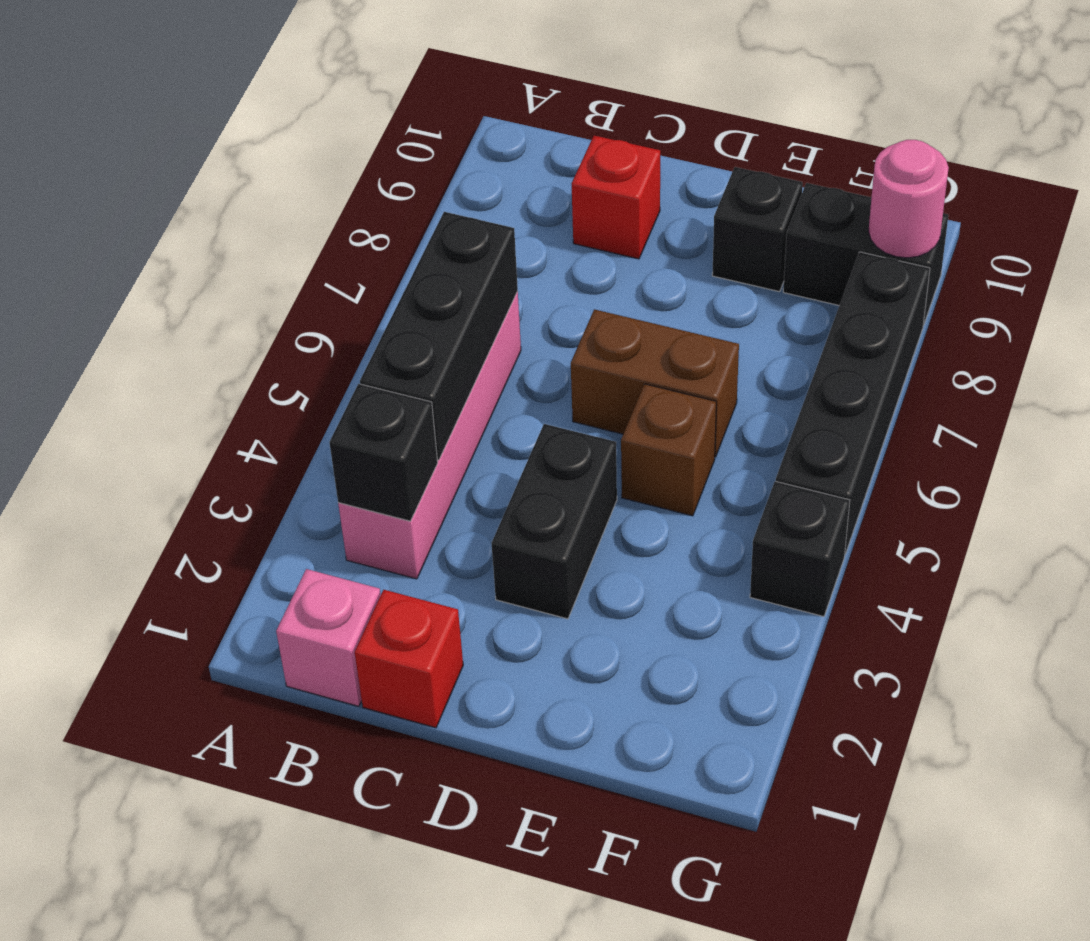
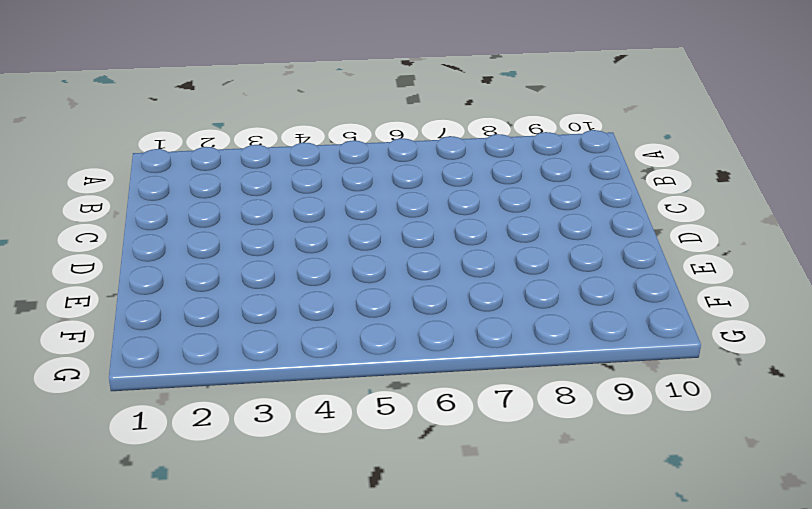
none -> pink 1x1 brick [276,569,381,706]
none -> pink 1x4 brick [338,291,521,579]
none -> red 1x1 brick [355,590,463,728]

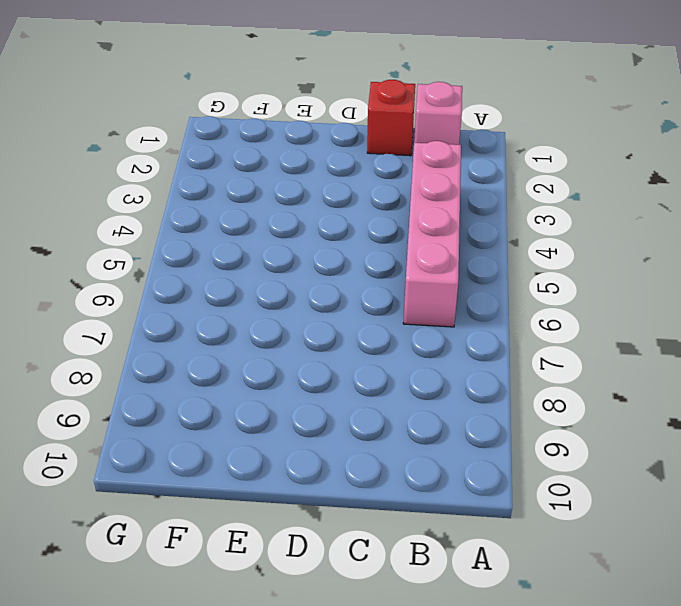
none -> red 1x1 brick [572,136,660,259]
none -> black 1x2 brick [492,424,617,619]
none -> brown 1x2 brick [571,309,739,457]

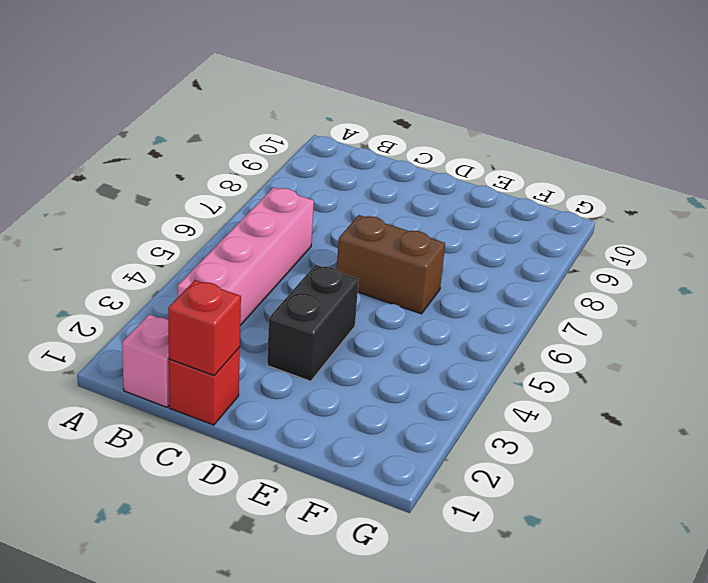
red 1x1 brick [168,280,241,376] -> red 1x1 brick moved to [572,136,660,259]
none -> brown 1x1 brick [621,384,716,516]
none -> black 1x1 brick [712,167,803,292]
none -> black 1x2 brick [783,183,948,325]

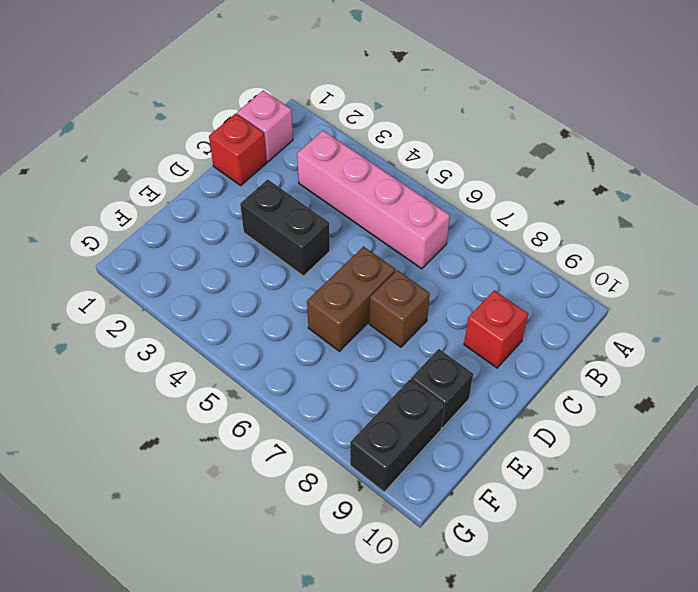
brown 1x1 brick [369,270,430,347] -> brown 1x1 brick moved to [621,384,716,516]
none -> black 1x1 brick [750,481,850,617]
none -> black 1x4 brick [776,252,930,554]
none -> black 1x1 brick [329,384,438,521]

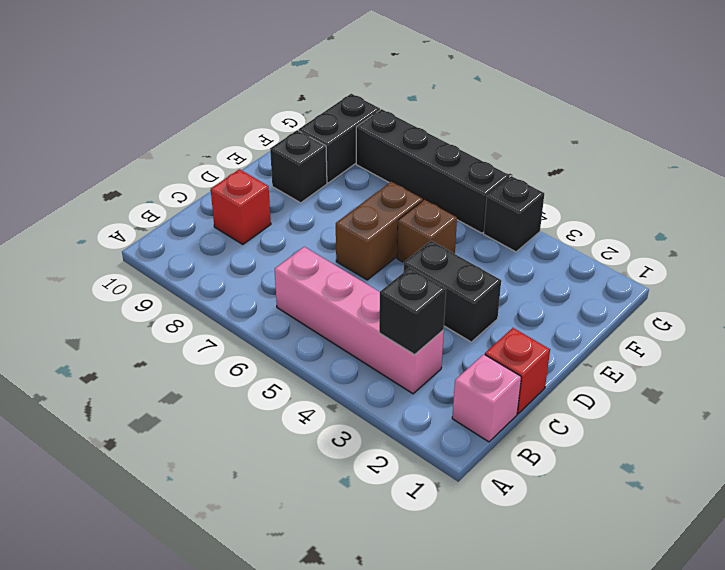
none -> black 1x3 brick [360,212,518,460]
none -> pink 1x1 round brick [868,140,949,258]

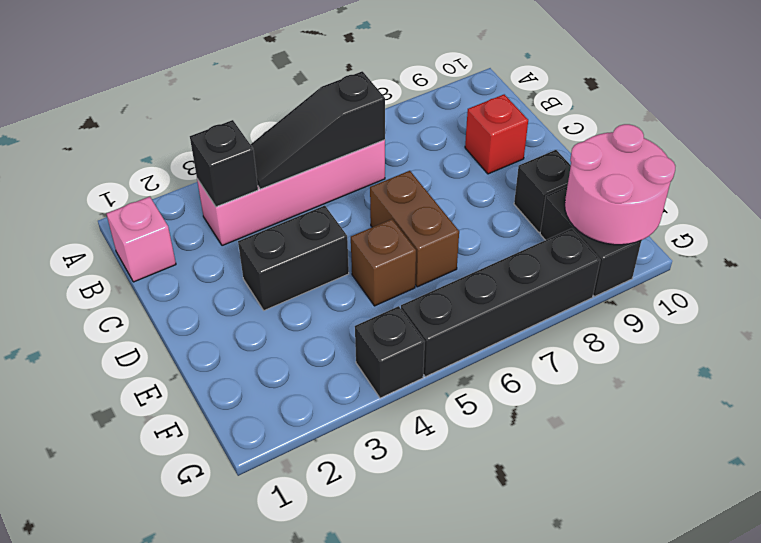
black 1x3 slope [250,71,385,189] -> black 1x3 brick [360,212,518,460]
pink 2x2 round brick [565,124,675,245] -> pink 1x1 round brick [868,140,949,258]
none -> red 1x1 brick [355,590,463,728]

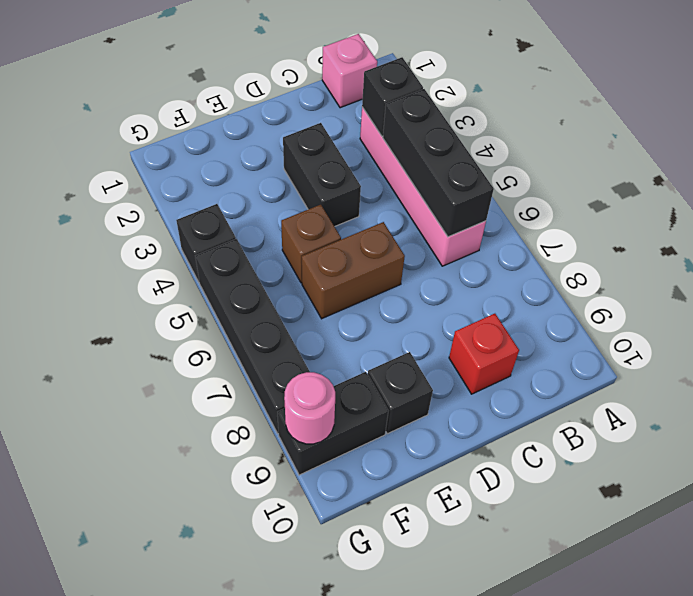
none -> red 1x1 brick [355,590,463,728]

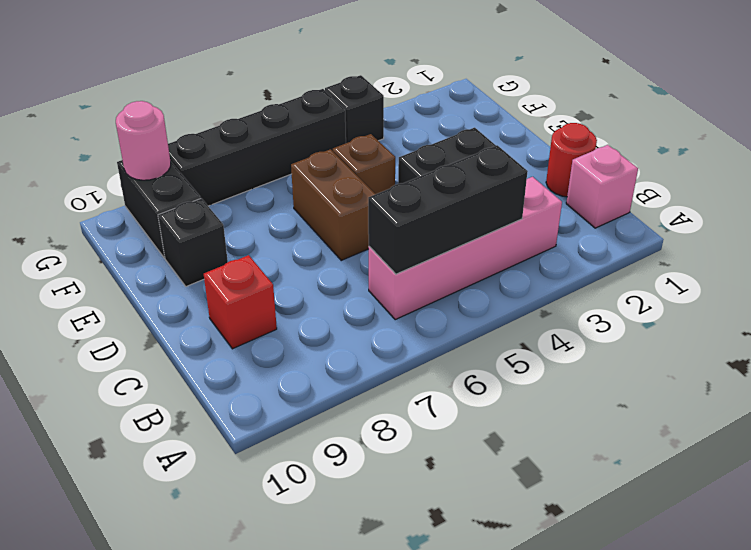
red 1x1 round brick [546,123,597,197] -> red 1x1 brick [355,590,463,728]
none -> black 1x1 brick [329,384,438,521]

